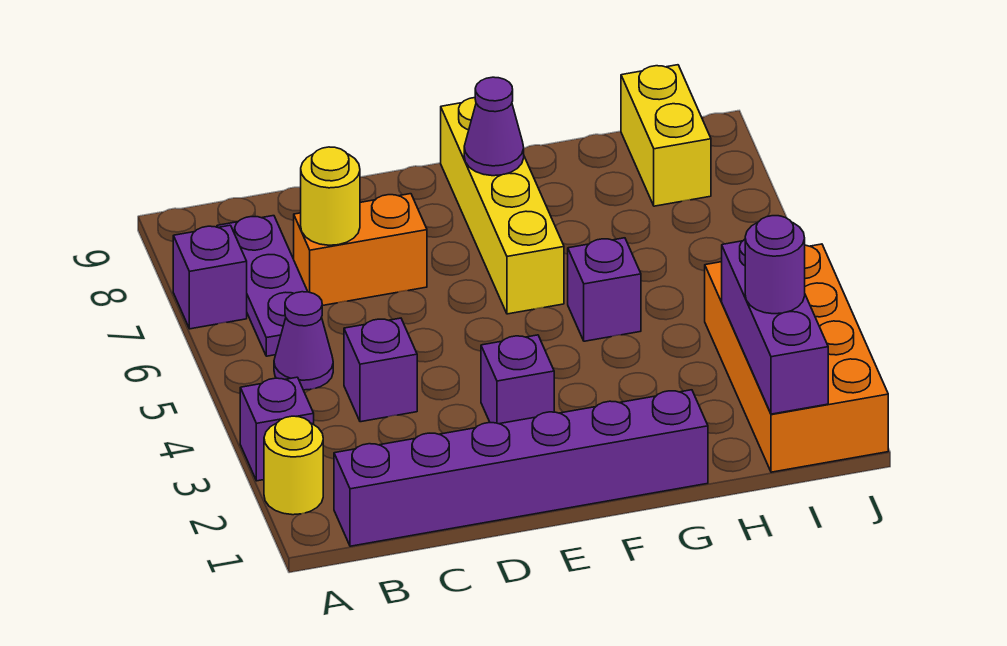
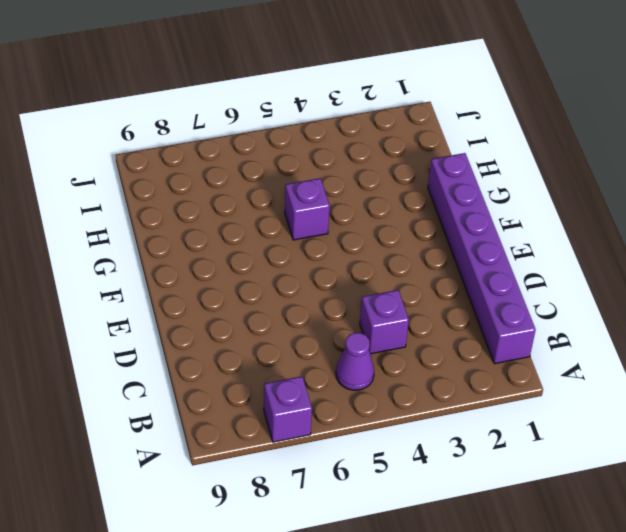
none -> yellow 1x1 round brick [264,416,323,515]
none -> purple 1x1 brick [240,377,314,481]
none -> purple 1x3 plate [217,216,308,356]

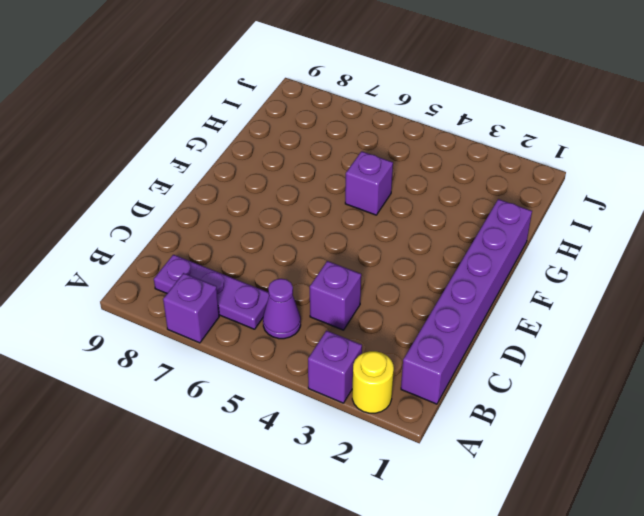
none -> orange 1x2 brick [294,194,427,306]
none -> purple 1x1 brick [481,335,554,424]
none -> yellow 1x4 brick [441,98,564,314]

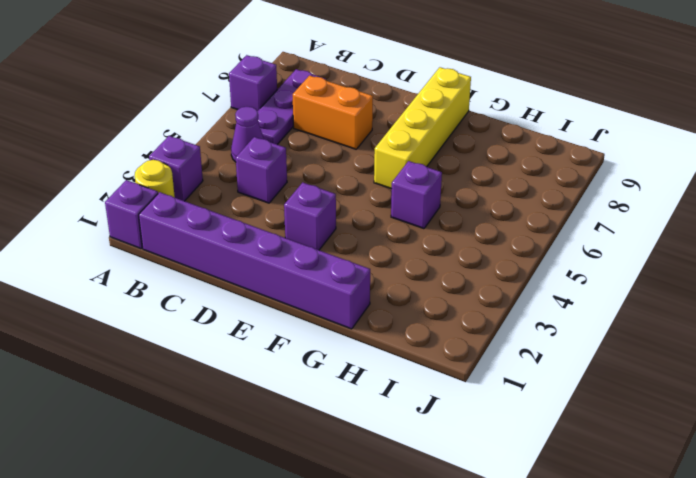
purple 1x1 brick [105,180,158,249] -> none
none -> orange 2x4 brick [705,244,888,472]
none -> yellow 1x2 brick [621,65,711,206]
none -> yellow 1x1 round brick [301,147,360,245]

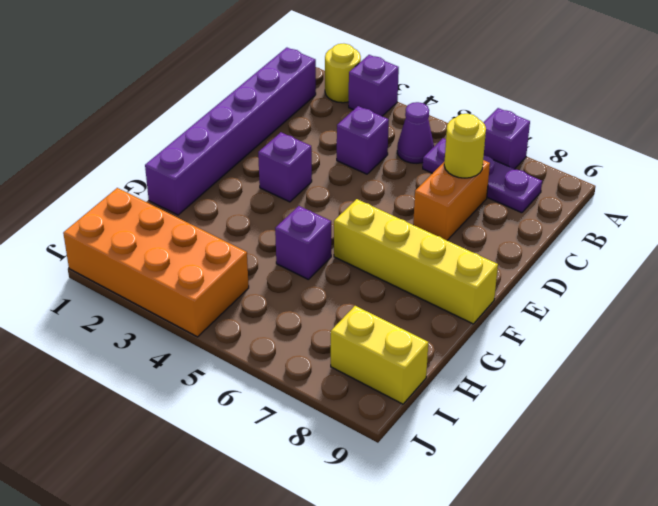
none -> purple 1x1 cone [464,77,524,176]
none -> purple 1x3 brick [722,239,828,414]
none -> purple 1x1 round brick [745,216,805,314]

